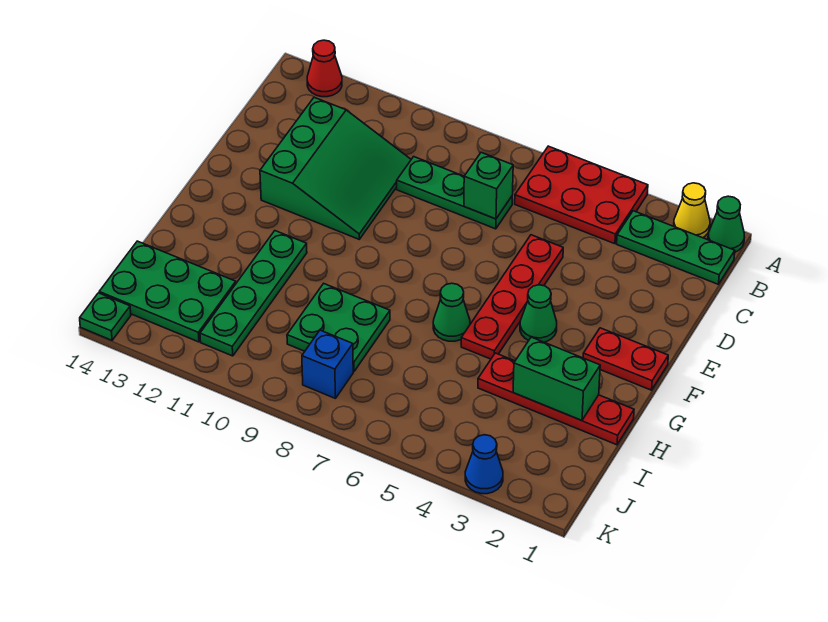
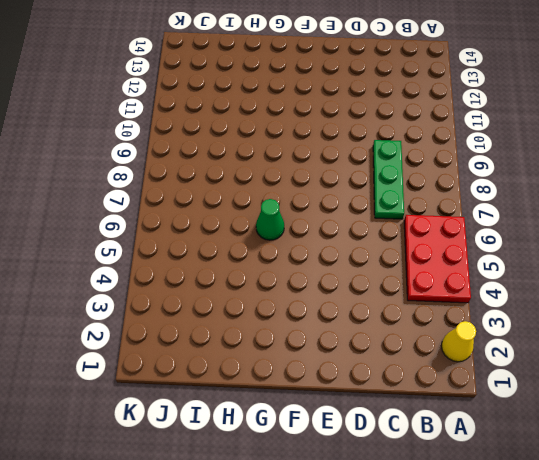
none -> green 1x1 cone [708,196,744,252]
none -> red 1x1 cone [307,40,342,97]
none -> green 1x3 plate [617,211,735,284]

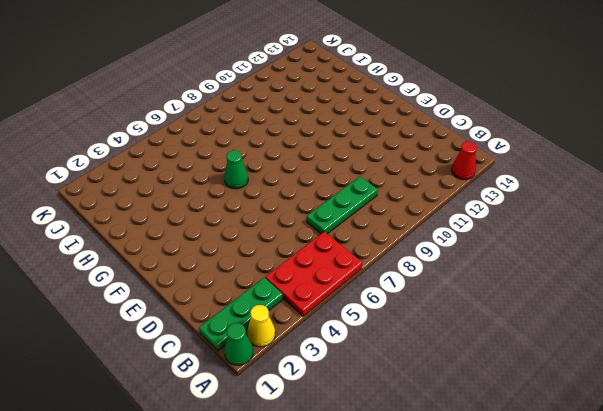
none -> green 3x3 slope [260,97,411,239]
none -> red 1x4 plate [461,235,563,359]
none -> red 1x2 plate [583,328,668,390]

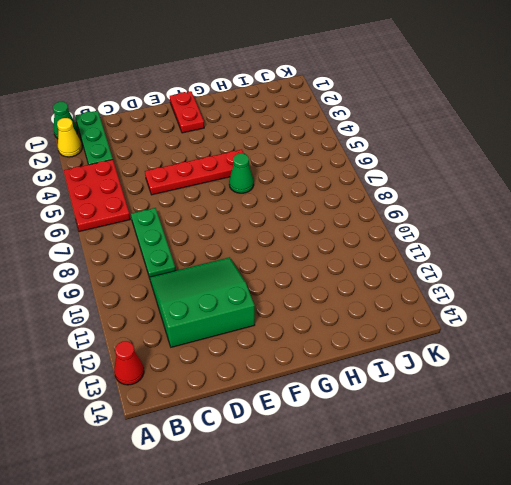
none -> green 1x1 cone [520,285,557,342]
none -> green 1x4 plate [200,231,307,356]
none -> red 1x4 plate [478,353,634,445]

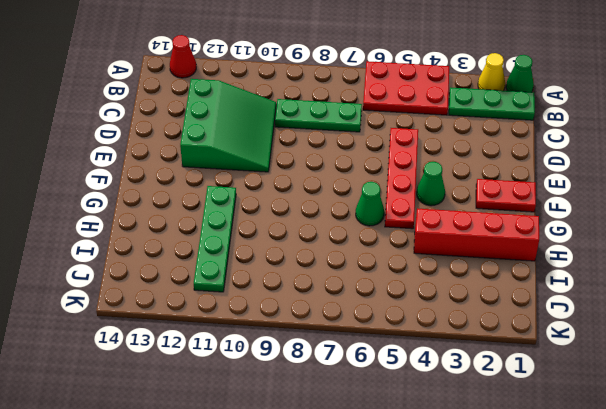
red 1x4 brick [414,208,539,261] -> red 1x4 plate [478,353,634,445]
none -> green 2x2 plate [287,283,390,371]
none -> green 2x3 plate [99,241,236,342]
none -> blue 1x1 brick [302,330,353,399]

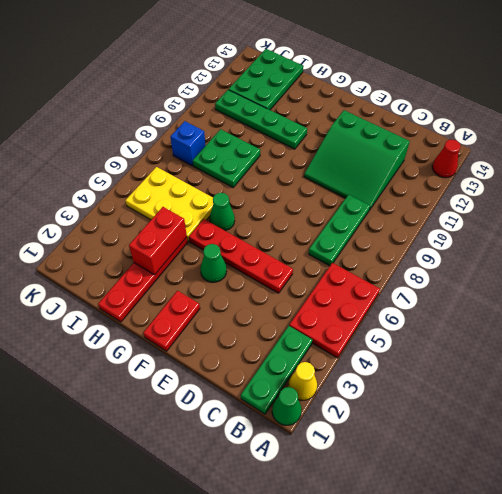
red 1x2 brick [129,207,187,275] -> green 1x2 brick [513,337,600,421]
yellow 2x3 plate [125,167,213,241] -> none
none -> blue 1x1 cone [465,435,503,494]
none -> green 1x1 plate [80,293,131,340]
none -> green 1x1 brick [464,153,513,219]

